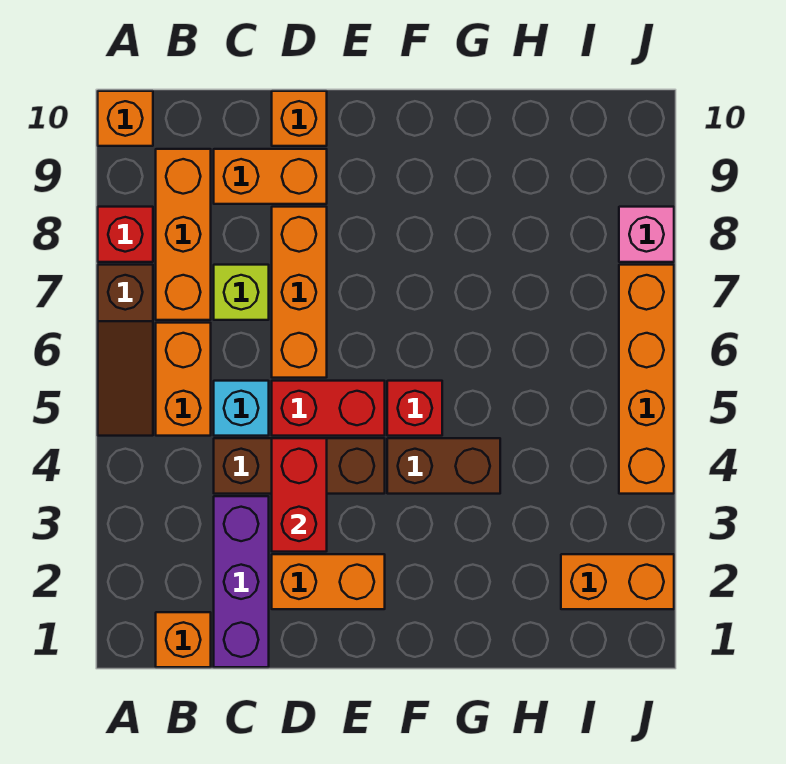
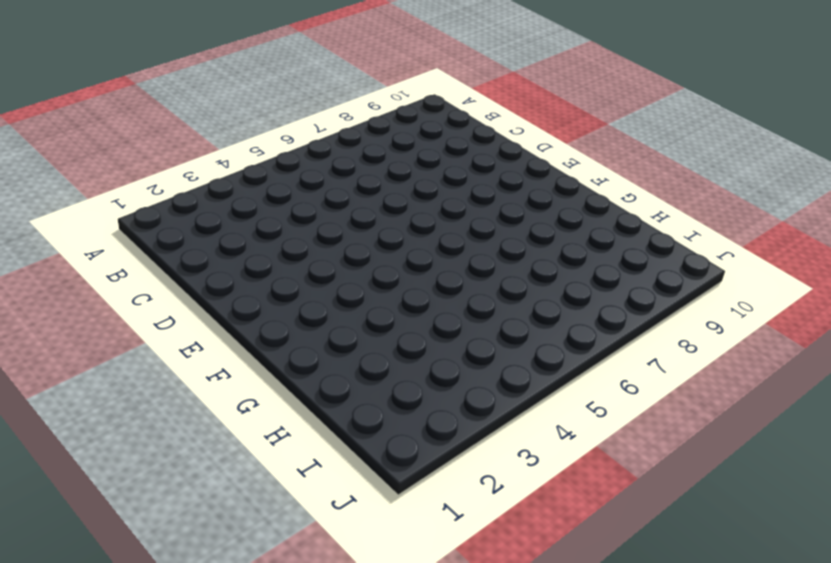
none -> brown 1x3 slope [98,265,153,436]
none -> red 1x1 brick [98,207,153,262]
none -> orange 1x1 brick [98,91,153,146]

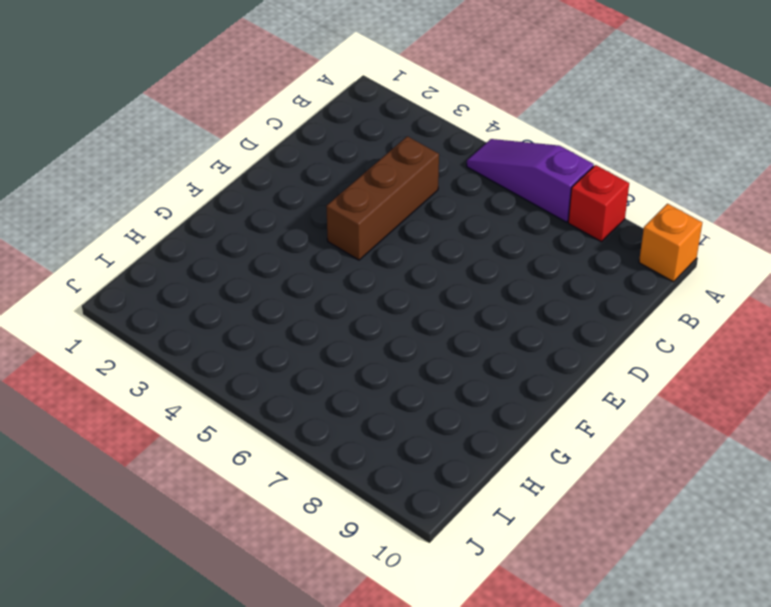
purple 1x3 slope [467,139,594,222] -> brown 1x3 slope [98,265,153,436]
none -> orange 1x1 brick [156,612,211,667]
none -> orange 1x2 brick [156,323,211,436]
none -> orange 1x3 brick [156,149,211,320]

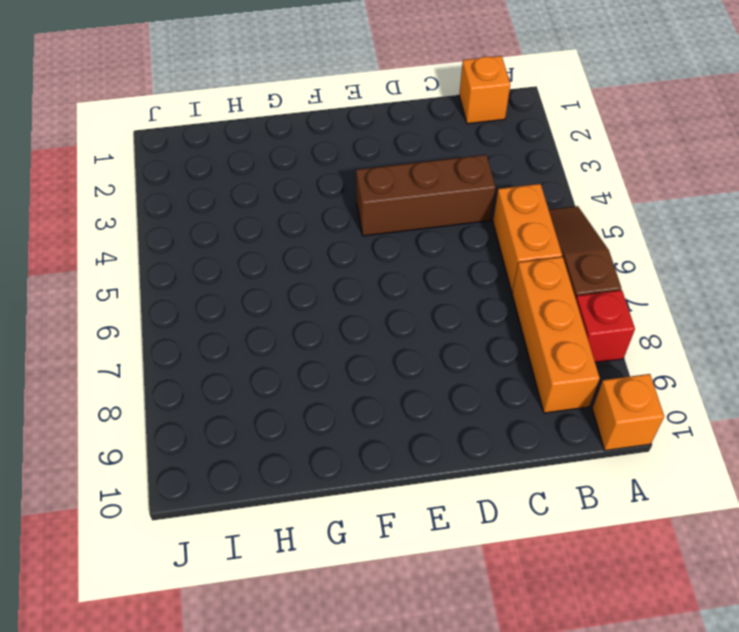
none -> purple 1x3 brick [214,496,269,667]
none -> cyan 1x1 brick [214,381,269,436]
none -> lime 1x1 brick [214,265,269,320]

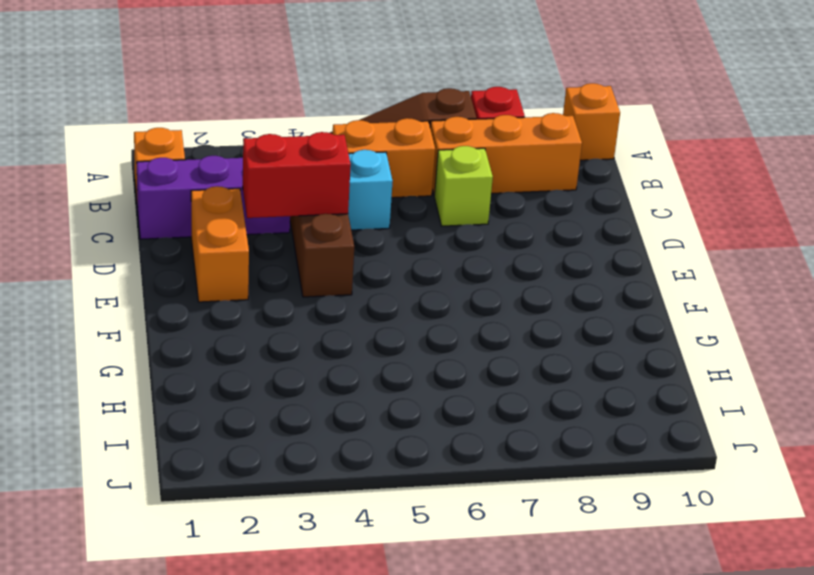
none -> orange 1x2 brick [214,149,327,204]
none -> red 1x2 brick [272,381,385,436]
none -> orange 1x3 brick [272,207,327,378]

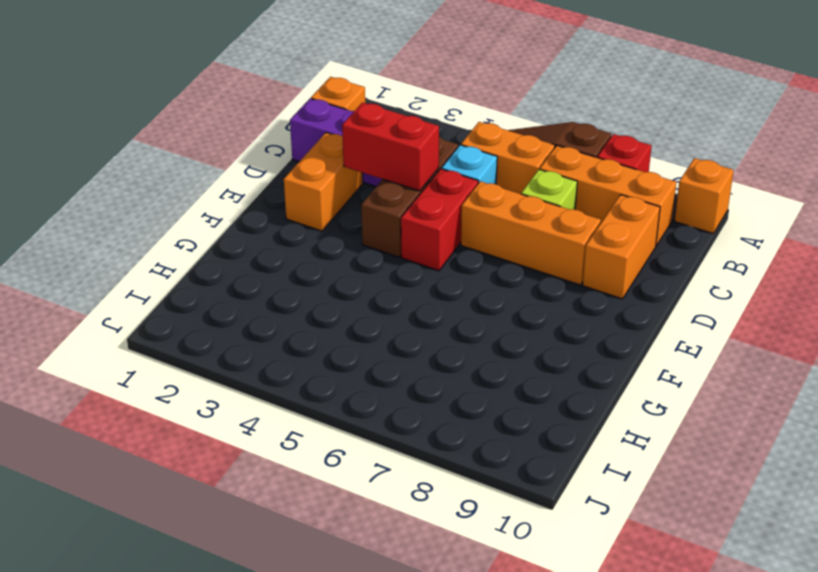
none -> orange 1x1 brick [272,91,327,146]
none -> brown 1x2 brick [387,438,500,494]
none -> red 1x1 brick [387,381,442,436]

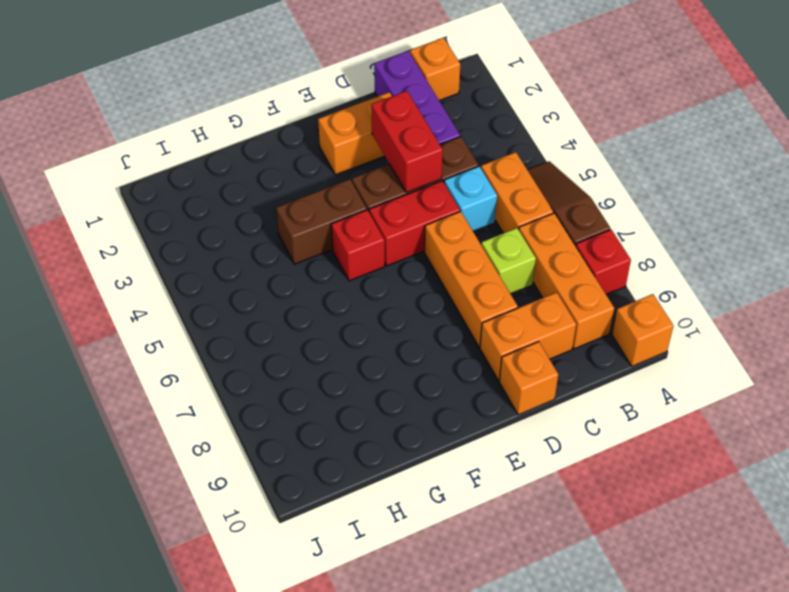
none -> orange 1x2 brick [561,554,674,609]
none -> orange 1x4 brick [619,265,674,494]
none -> pink 1x1 brick [619,207,674,262]

